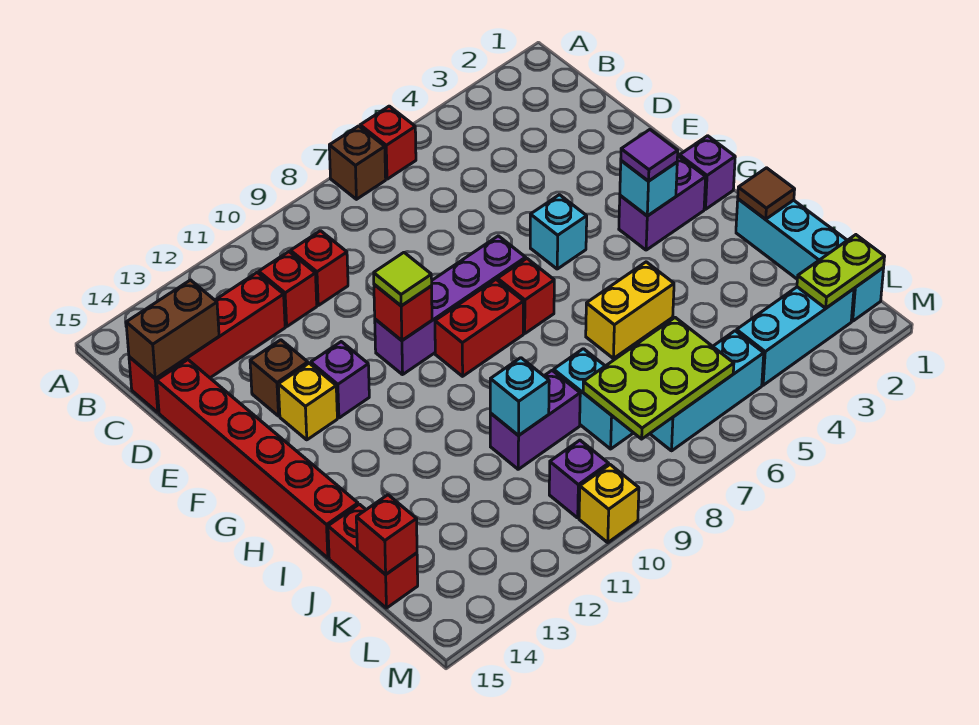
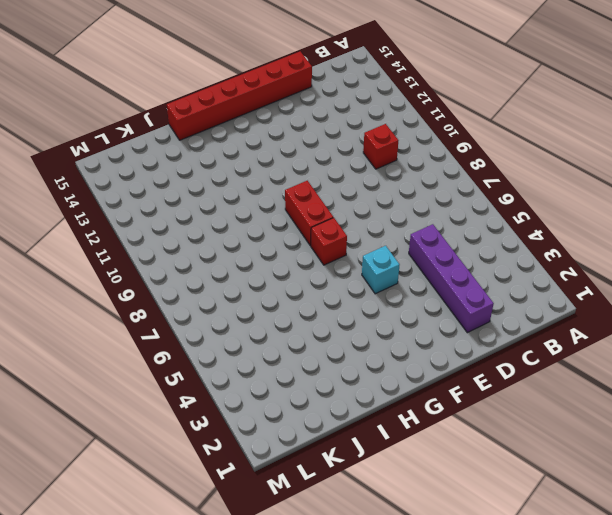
purple 1x4 brick [409,224,494,333] -> purple 1x4 brick moved to [375,236,526,375]
none -> red 1x1 brick [360,106,416,179]
none -> brown 1x1 brick [329,126,386,199]
none -> red 1x1 brick [259,252,317,326]
none -> red 1x4 brick [129,273,285,412]

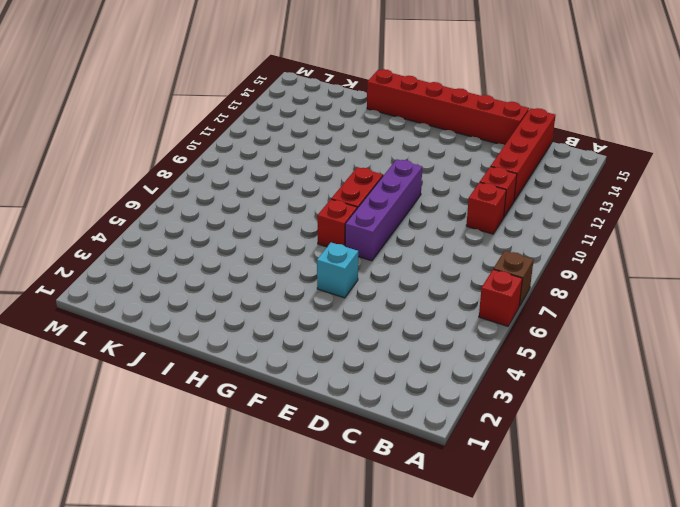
none -> brown 1x1 brick [250,340,308,416]
none -> purple 1x1 brick [311,342,369,418]
none -> yellow 1x1 brick [278,363,337,440]
none -> purple 1x1 brick [679,136,735,209]

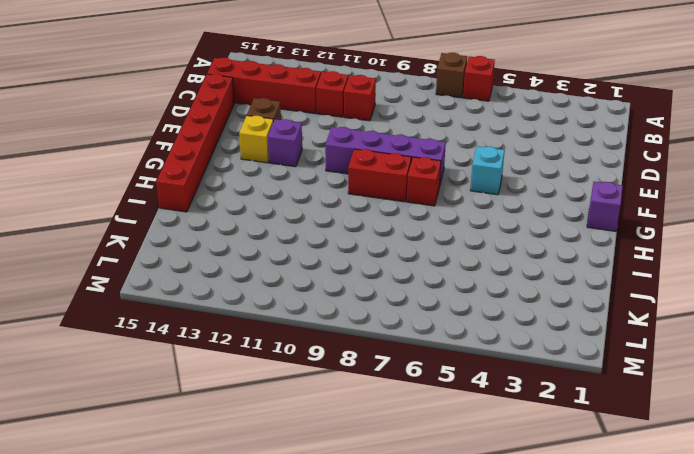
none -> purple 1x2 brick [619,156,706,250]
none -> cyan 1x4 brick [736,199,884,321]
none -> yellow 1x2 brick [586,262,674,358]
none -> cyan 1x2 brick [554,349,633,449]

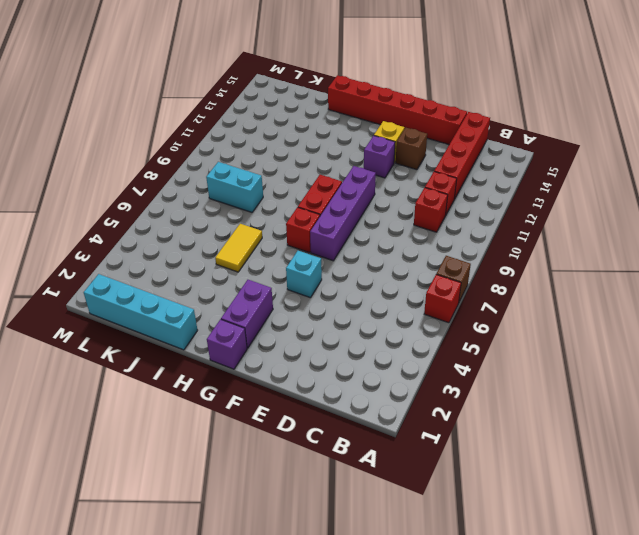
yellow 1x2 tile [215,224,262,272] -> yellow 1x2 brick [586,262,674,358]
none -> purple 1x2 brick [490,371,580,469]
none -> red 1x2 brick [328,504,418,608]
none -> cyan 1x3 brick [736,287,854,385]
none -> cyan 1x3 brick [650,331,764,451]

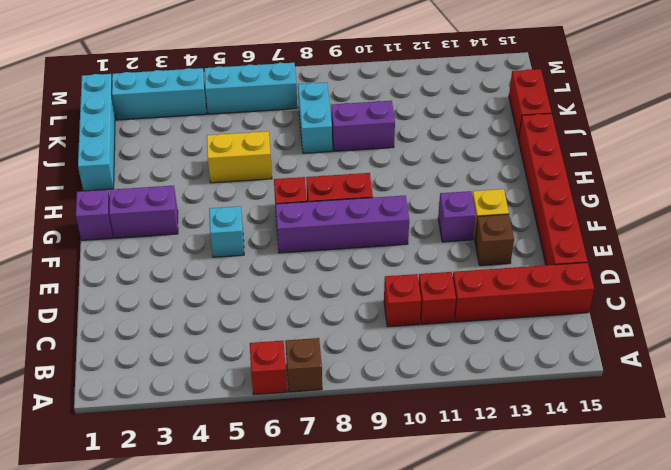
none -> purple 1x1 brick [549,440,609,518]
none -> yellow 1x1 brick [579,465,639,542]
none -> brown 1x2 brick [126,280,219,379]
none -> red 1x1 brick [374,284,432,340]

